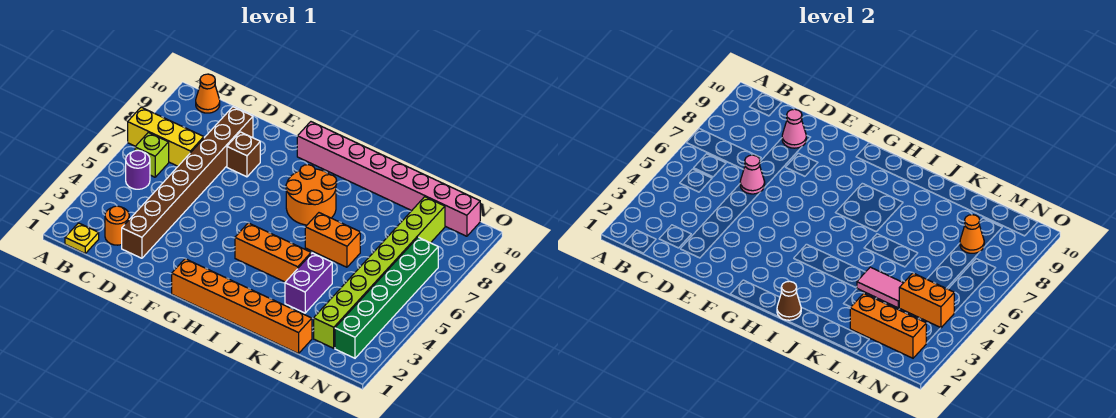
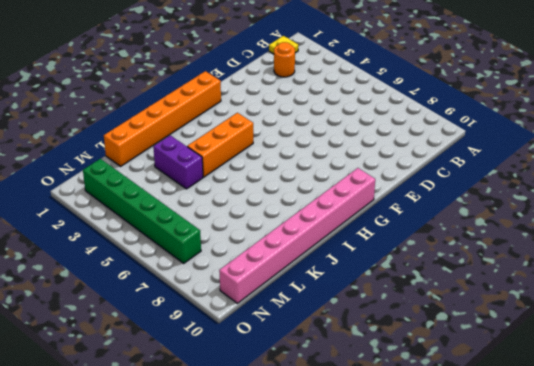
none -> yellow 1x3 brick [128,107,204,166]
none -> purple 1x1 round brick [126,150,150,189]
none -> lime 1x1 brick [135,132,169,177]

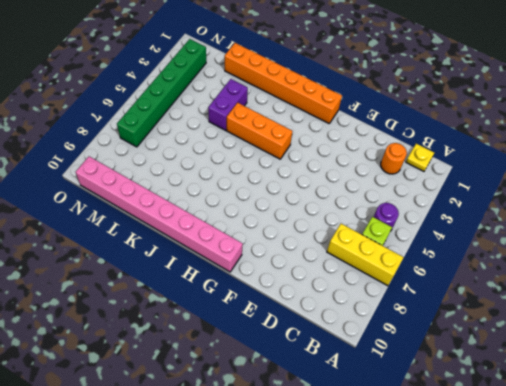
none -> orange 1x1 cone [196,74,220,113]
none -> brown 1x8 brick [122,107,253,258]
none -> brown 1x1 brick [227,132,260,177]

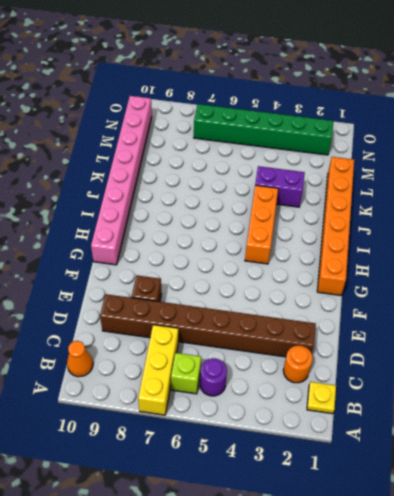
none -> orange 2x2 round brick [286,165,337,225]
none -> orange 1x2 brick [305,213,360,267]
none -> lime 1x8 brick [314,197,445,348]

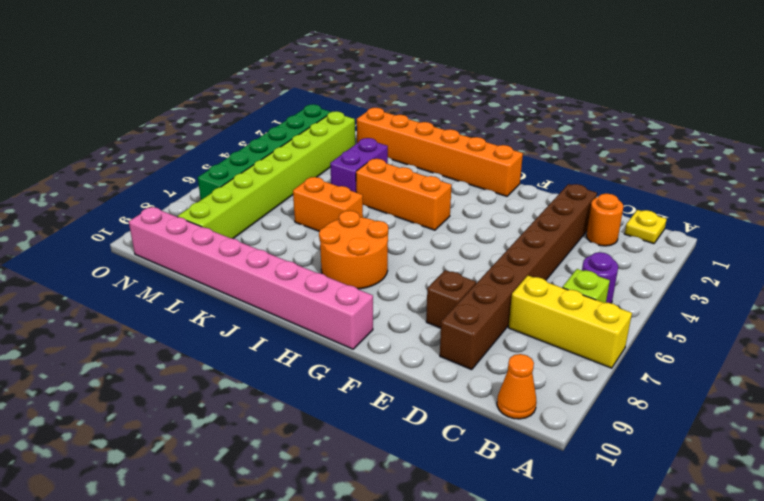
none -> pink 1x1 cone [740,155,765,194]
none -> pink 1x1 cone [782,109,806,148]
none -> brown 1x1 cone [777,281,801,320]

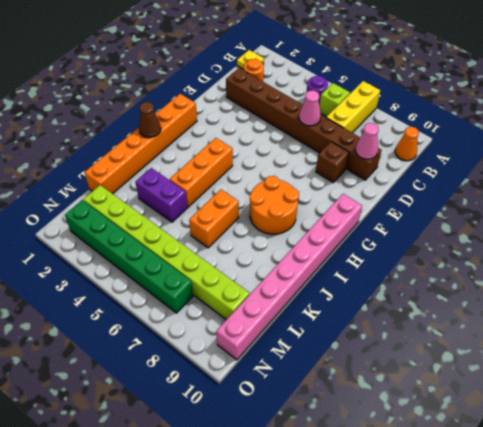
none -> pink 1x2 tile [857,267,903,308]
none -> orange 1x3 brick [850,294,926,358]
none -> orange 1x2 brick [899,273,954,328]

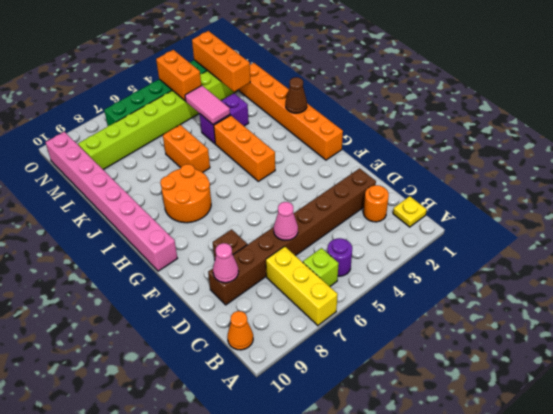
none -> orange 1x1 cone [960,215,984,253]

